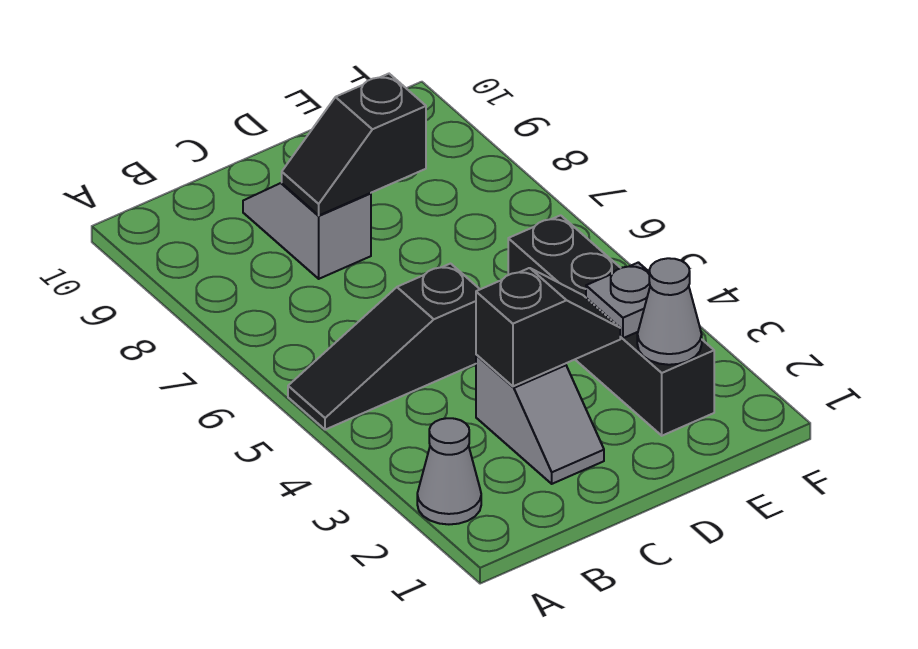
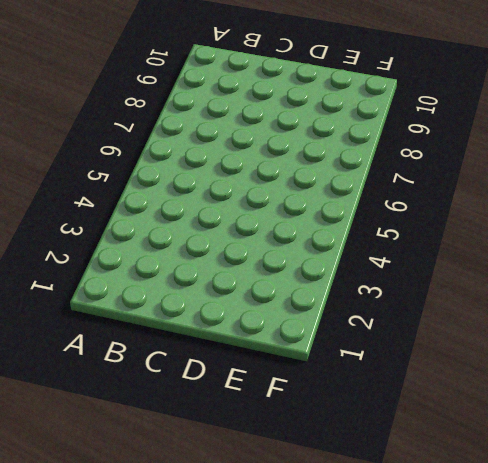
none -> grey 1x1 cone [417,418,481,524]
none -> black 1x3 slope [288,264,480,430]

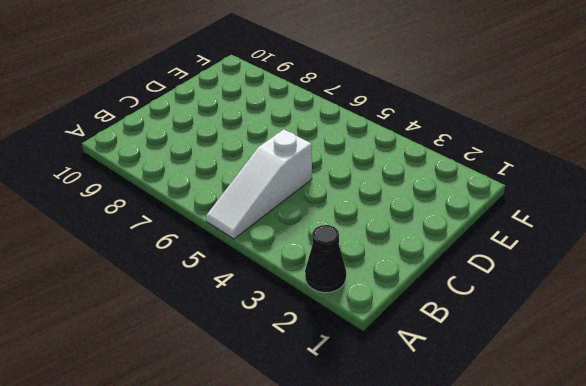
black 1x1 cone [305,225,346,293] -> grey 1x1 cone [417,418,481,524]
white 1x3 slope [206,130,312,239] -> black 1x3 slope [288,264,480,430]
none -> grey 1x2 slope [476,355,604,484]
none -> grey 1x2 slope [243,183,371,279]

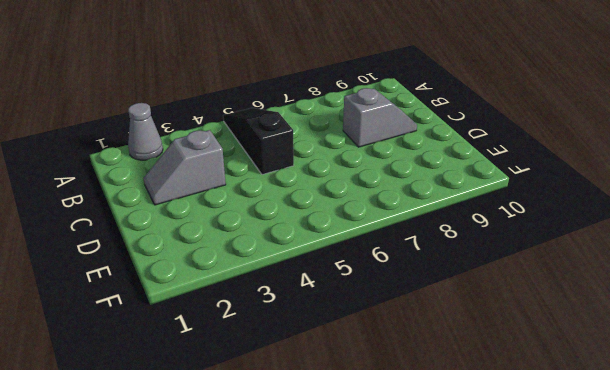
none -> black 1x4 brick [508,215,714,436]
none -> black 1x2 slope [476,268,620,386]

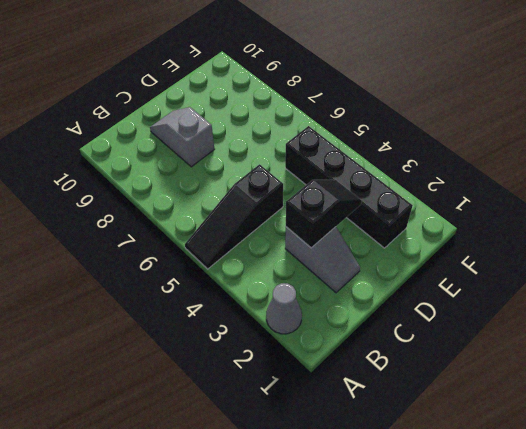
none -> black 1x2 slope [282,74,426,215]
none -> grey 1x1 cone [637,258,702,365]

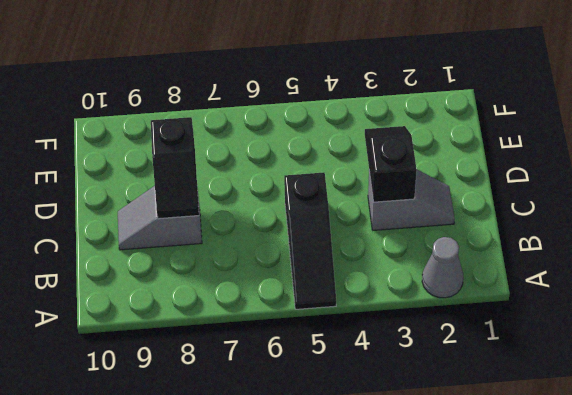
none -> black 1x4 brick [508,215,714,436]
none -> grey 1x1 cone [637,258,702,365]

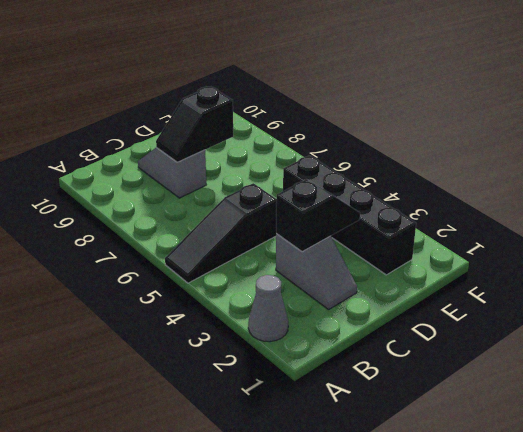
none -> grey 1x1 cone [637,258,702,365]
none -> grey 1x1 plate [586,262,650,338]

